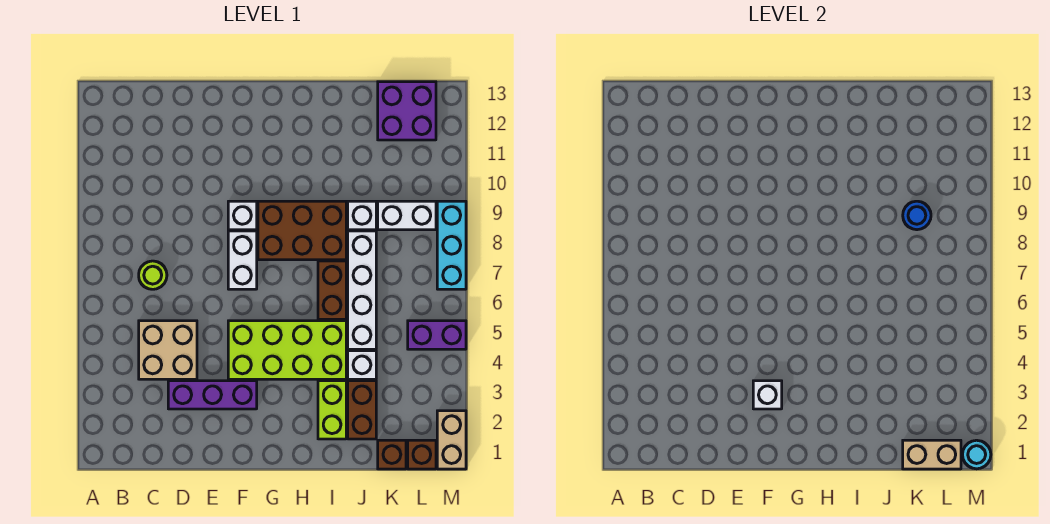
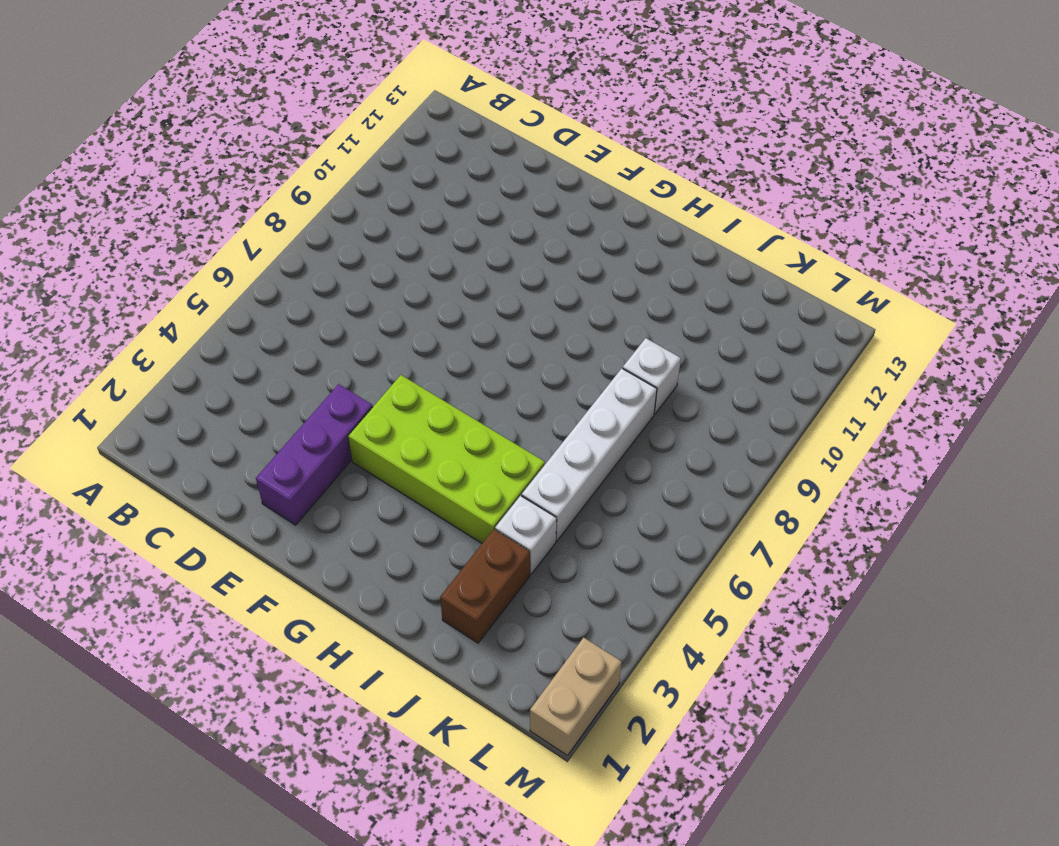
purple 1x3 brick [256,384,373,525] -> purple 1x3 brick turned to [168,381,257,409]
none -> tan 2x2 brick [139,321,197,379]
none -> lime 1x1 round brick [139,261,167,289]
none -> white 1x2 brick [228,231,257,289]

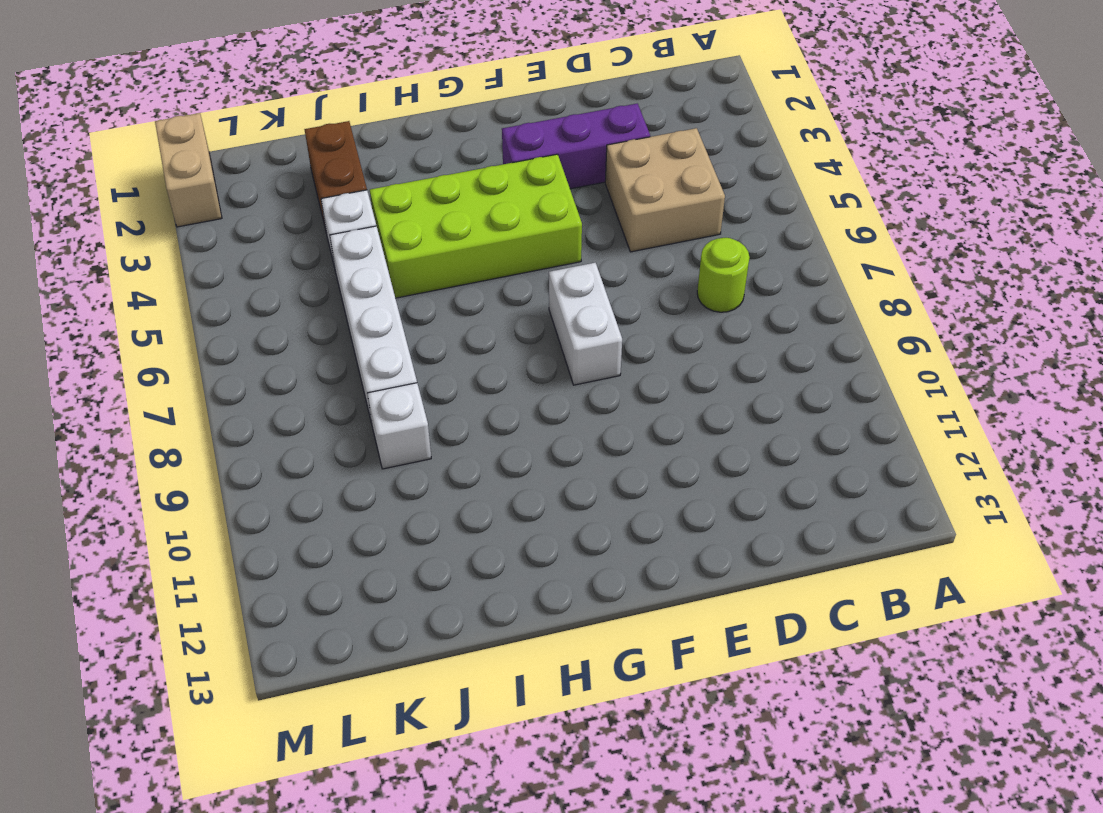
none -> white 1x1 brick [228,201,257,230]
none -> brown 2x3 brick [258,201,346,260]
none -> lime 1x2 brick [318,381,346,439]

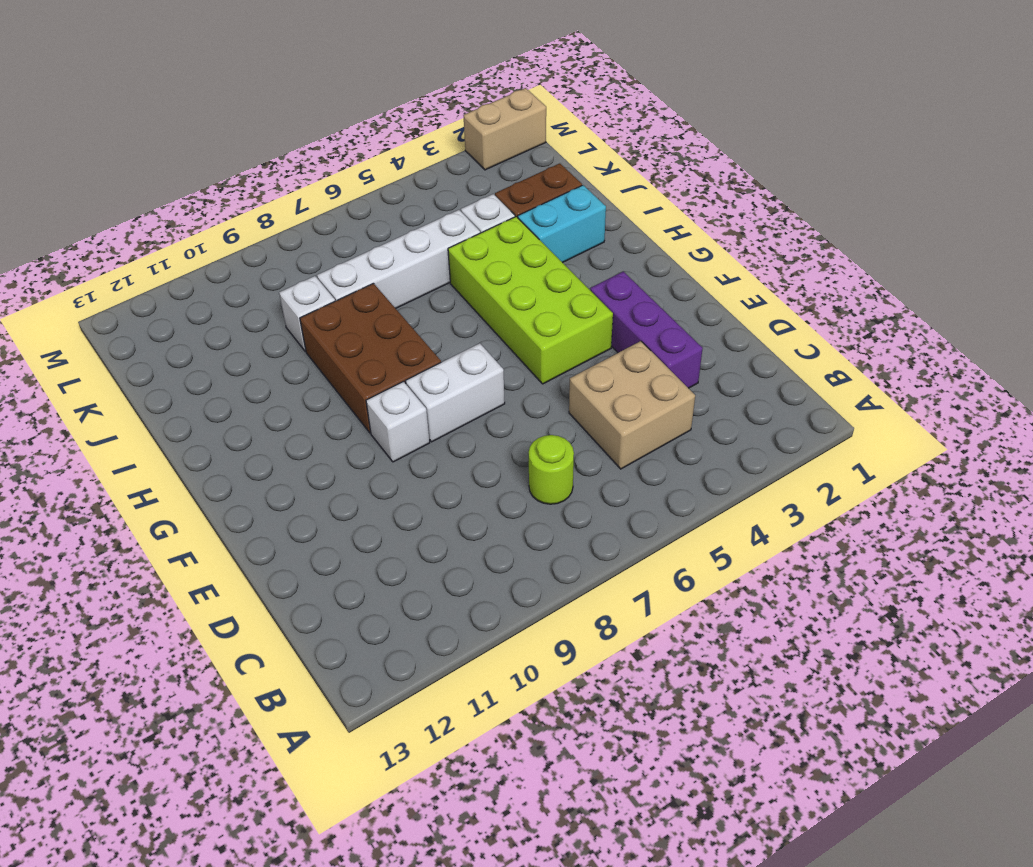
cyan 1x2 brick [518,185,606,263] -> lime 1x2 brick [318,381,346,439]
none -> brown 1x2 brick [318,261,346,319]
none -> brown 1x1 brick [378,440,406,469]
none -> white 1x2 brick [378,201,436,230]

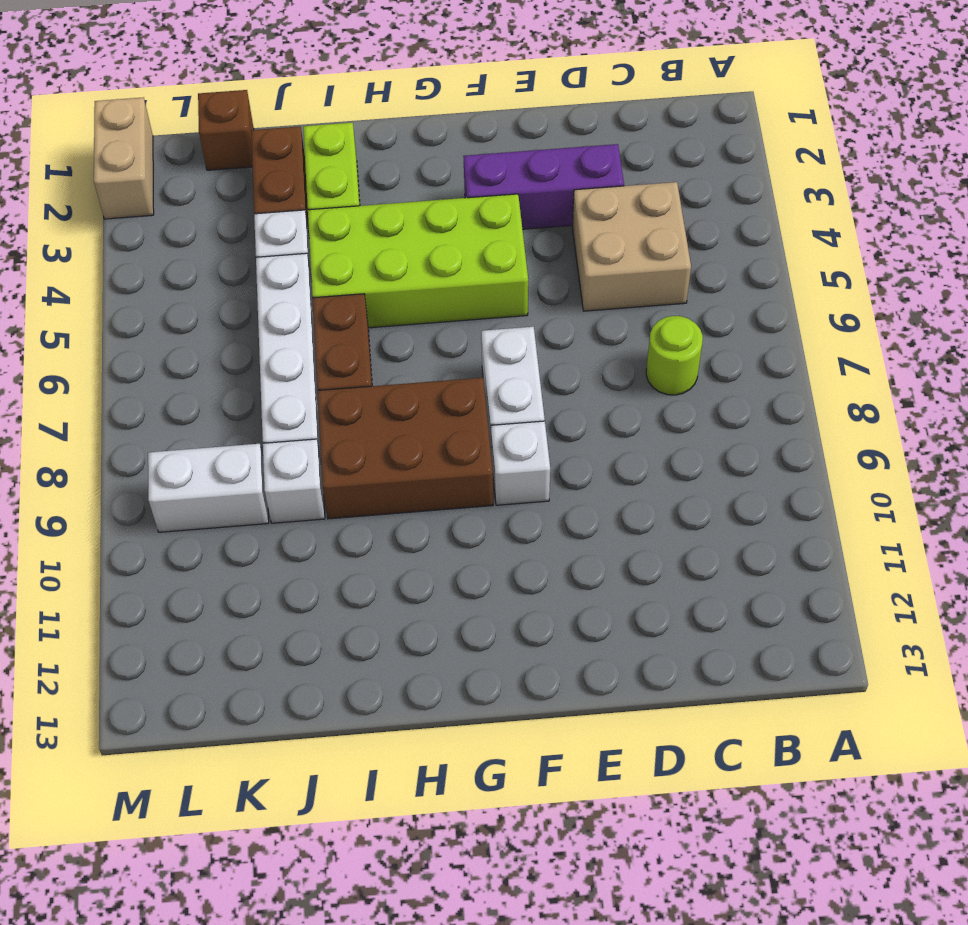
none -> purple 2x2 brick [378,82,436,140]
none -> brown 1x1 brick [408,440,436,469]
none -> purple 1x2 brick [408,321,466,349]

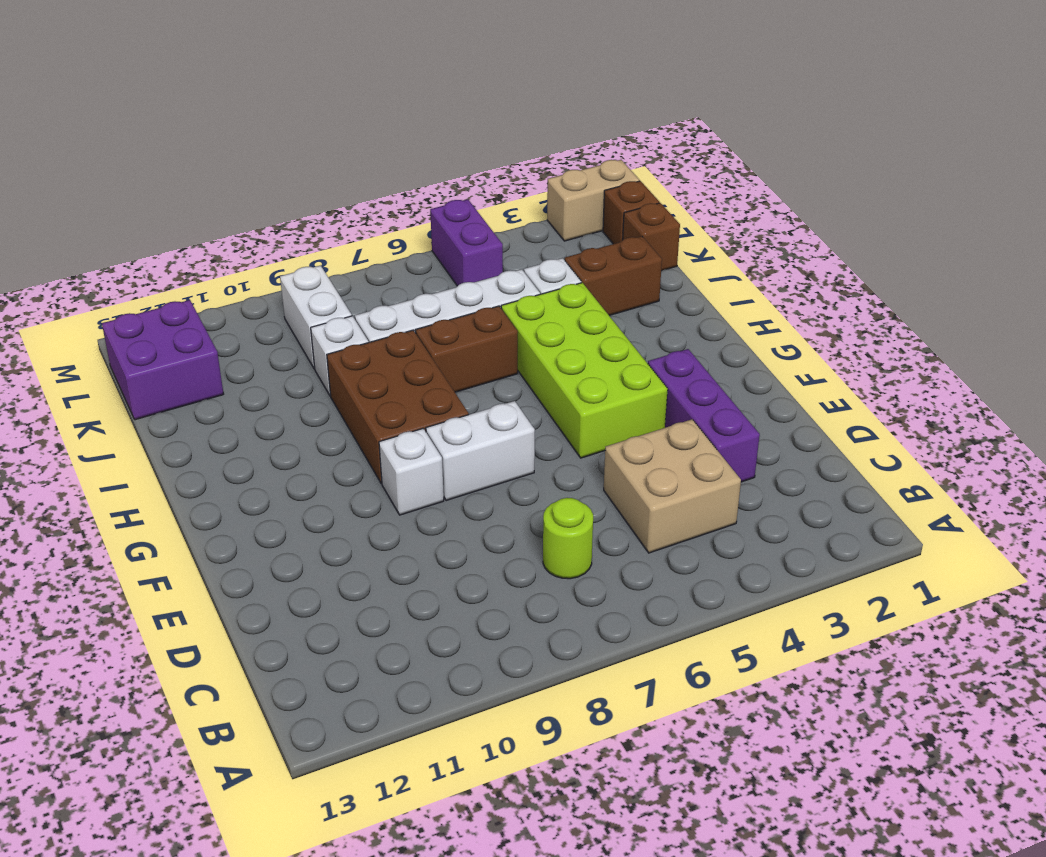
none -> lime 1x2 brick [318,381,346,439]
none -> cyan 1x3 brick [437,201,466,289]
none -> white 1x1 brick [753,381,782,409]

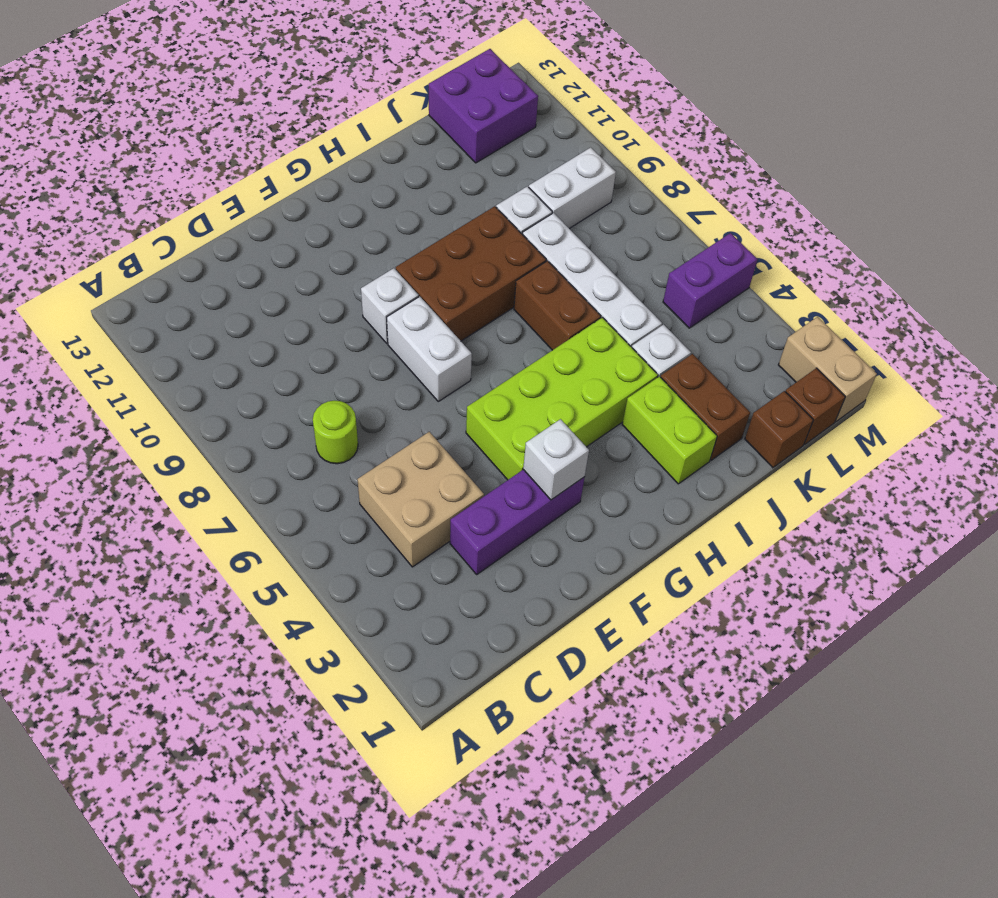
none -> cyan 1x3 brick [437,201,466,289]
none -> tan 1x2 brick [903,440,961,469]
none -> blue 1x1 round brick [903,201,931,230]

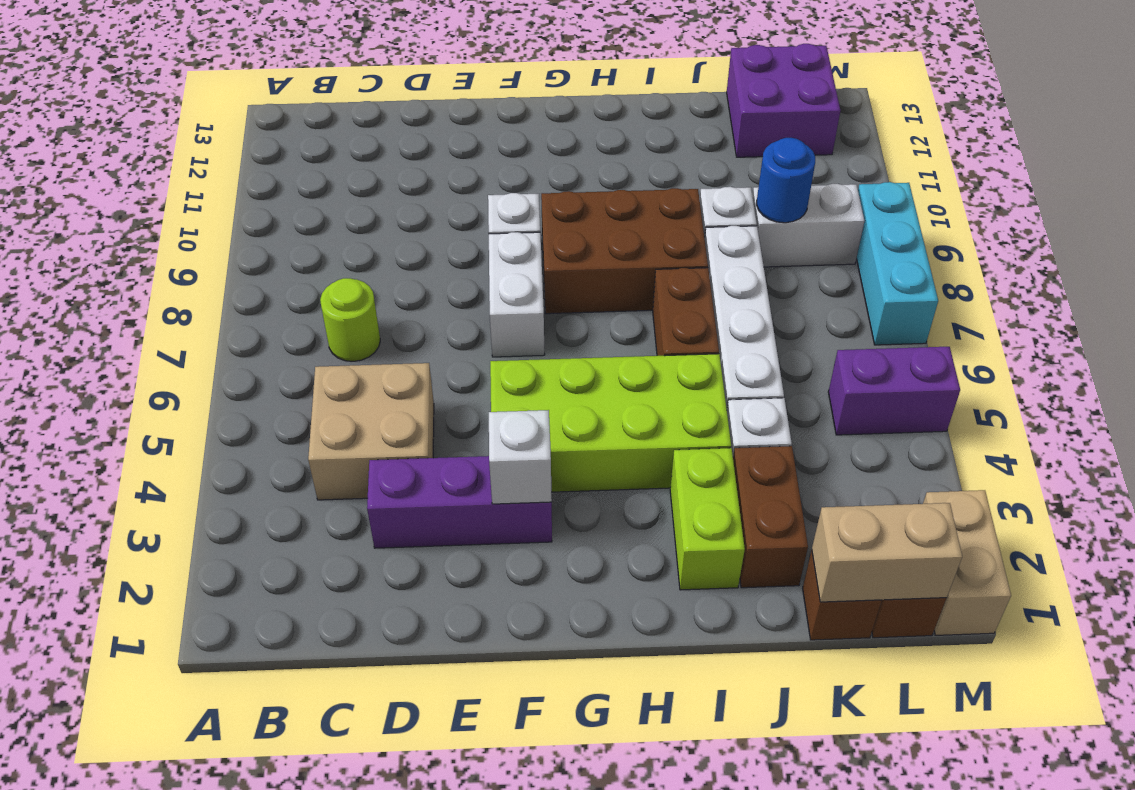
none -> cyan 1x1 round brick [963,440,991,469]

